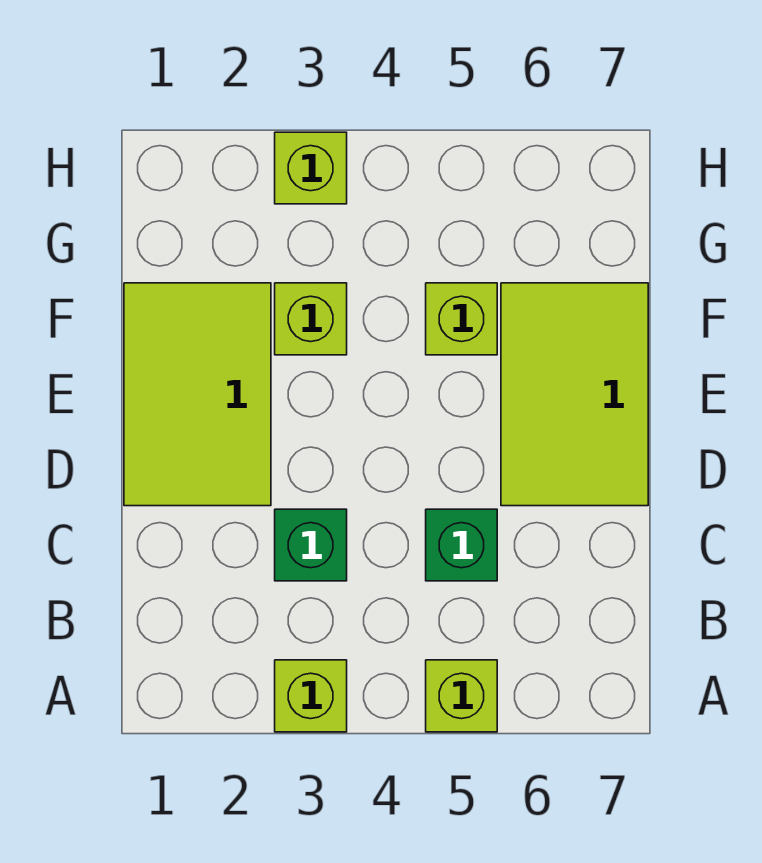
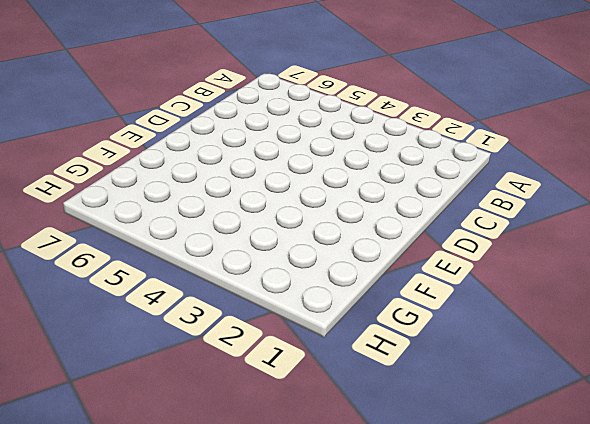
none -> lime 1x1 brick [275,660,347,732]
none -> lime 1x1 brick [426,660,497,732]

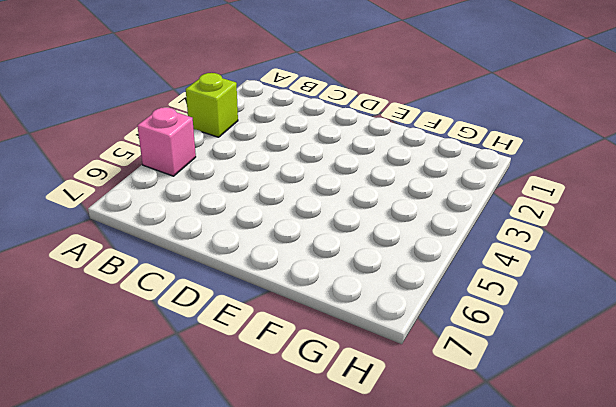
pink 1x1 brick [137,107,196,176] -> lime 1x1 brick [426,660,497,732]
none -> green 1x1 brick [275,509,347,581]
none -> green 1x1 brick [426,509,497,581]

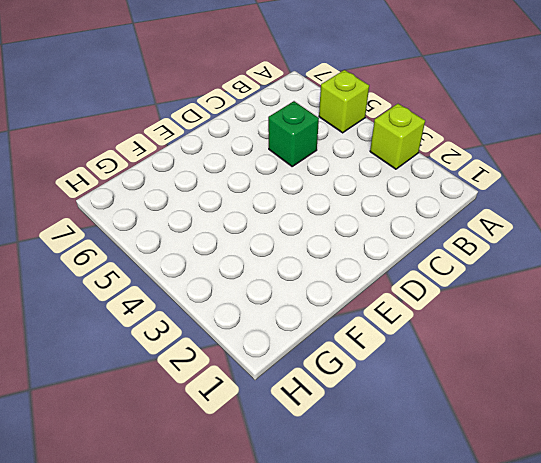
none -> green 1x1 brick [275,509,347,581]
none -> lime 2x3 tile [124,283,271,506]

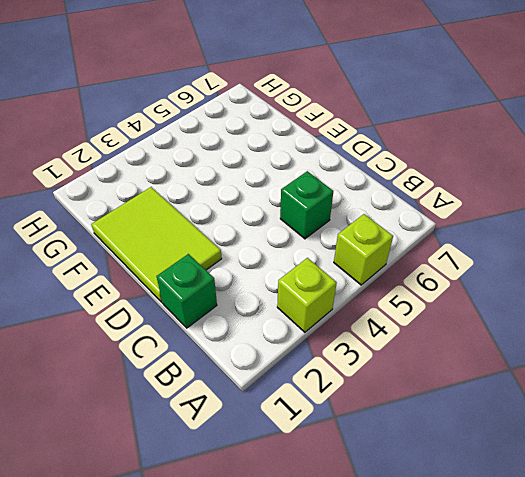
green 1x1 brick [157,254,217,328] -> green 1x1 brick moved to [275,509,347,581]
none -> lime 2x3 tile [501,283,648,506]
none -> lime 1x1 brick [275,283,347,355]

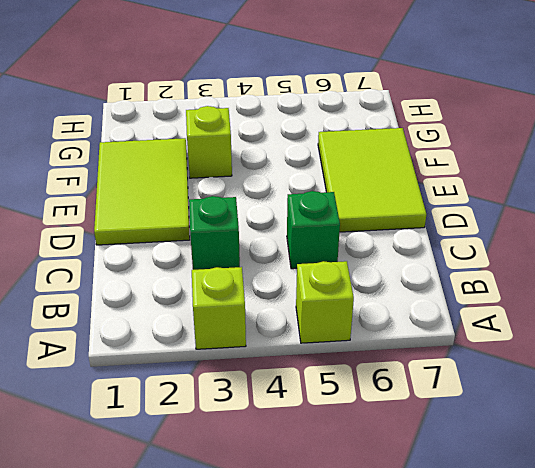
none -> lime 1x1 brick [426,283,497,355]
none -> lime 1x1 brick [275,132,347,204]

